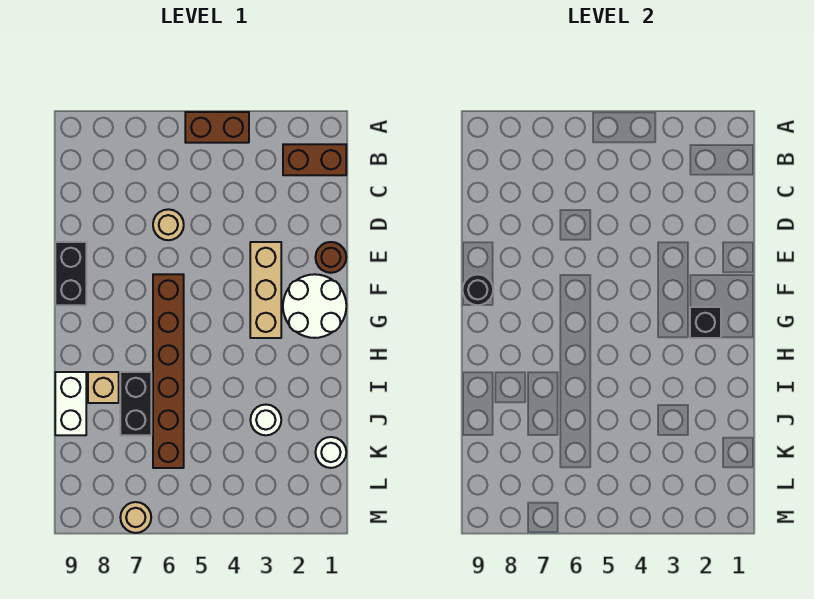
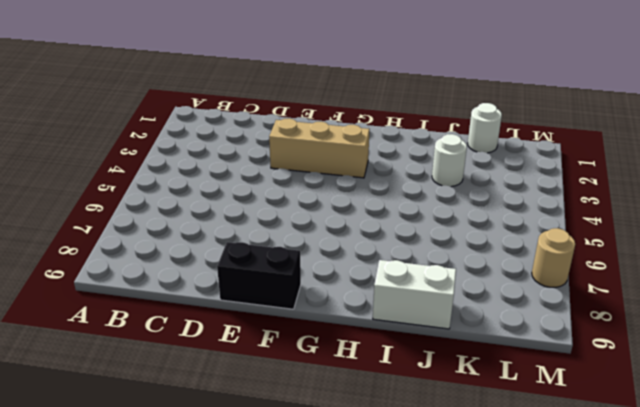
none -> brown 1x2 brick [185,112,249,143]
none -> brown 1x2 brick [283,144,346,175]
none -> tan 1x1 round brick [153,209,184,240]

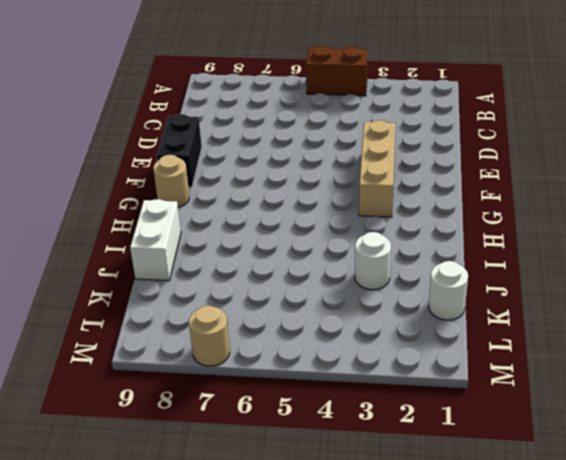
tan 1x1 round brick [153,155,189,207] -> tan 1x1 round brick moved to [153,209,184,240]
none -> brown 1x2 brick [283,144,346,175]
none -> brown 1x1 round brick [315,242,346,273]
none -> white 2x2 round brick [283,274,346,338]

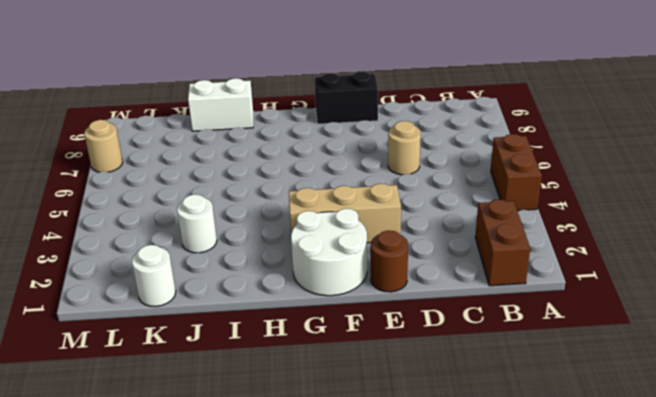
none -> brown 1x6 brick [153,274,184,468]
none -> black 1x2 brick [120,372,151,435]
none -> tan 1x1 brick [88,372,119,403]

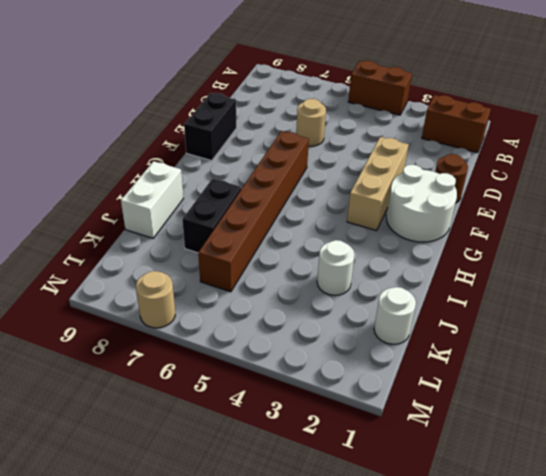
none -> tan 1x1 brick [88,372,119,403]
none -> black 1x1 round brick [462,274,493,305]
none -> black 1x1 brick [690,307,721,338]

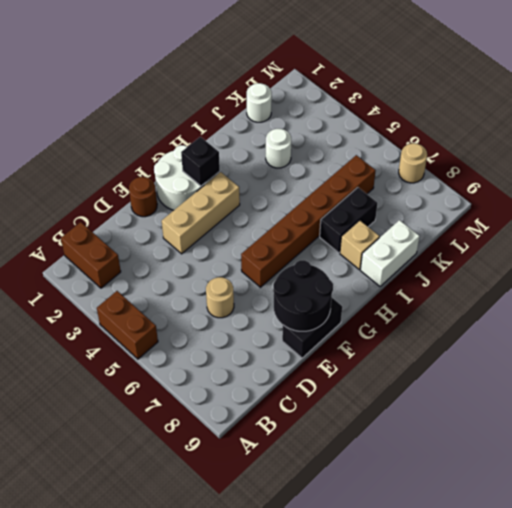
black 2x2 round brick [273,260,333,331] -> black 1x1 round brick [462,274,493,305]

